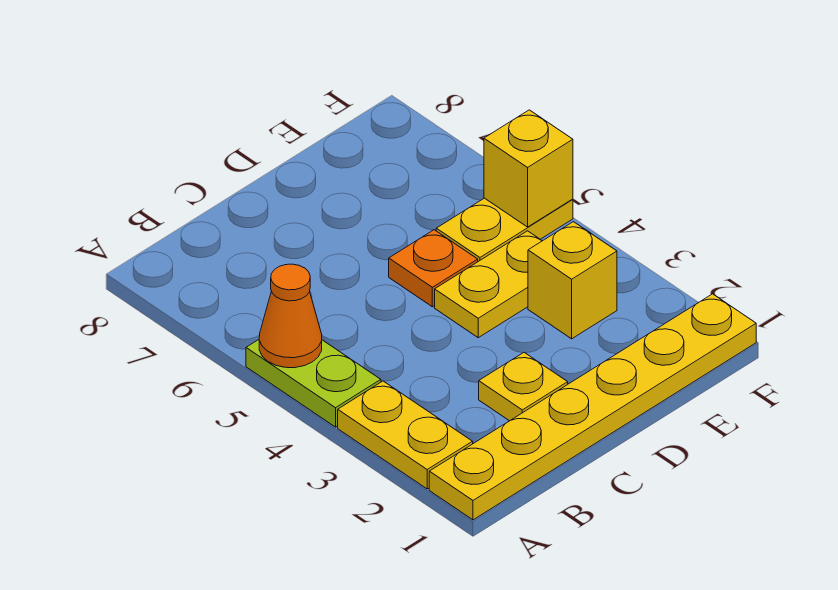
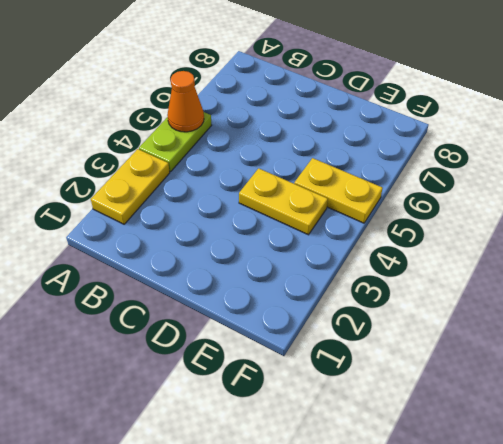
none -> yellow 1x6 plate [429,294,756,520]
none -> yellow 1x1 plate [479,353,568,421]

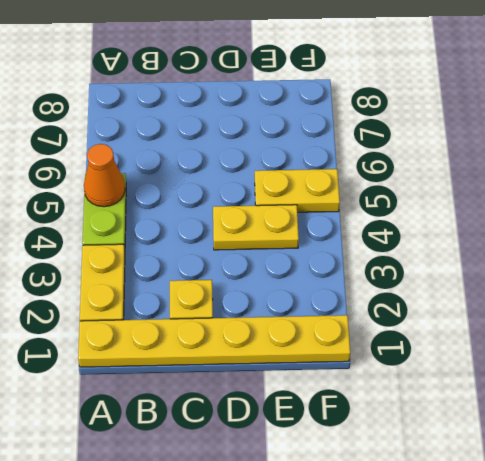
none -> orange 1x1 plate [389,230,478,307]
none -> yellow 1x1 brick [528,222,617,339]

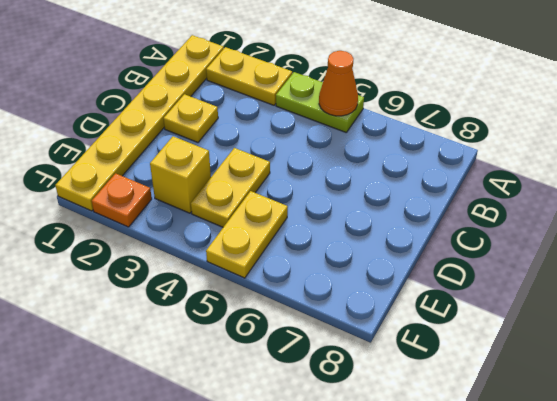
orange 1x1 plate [92,173,152,227] -> orange 1x1 plate moved to [389,230,478,307]
none -> yellow 1x1 brick [484,110,573,227]

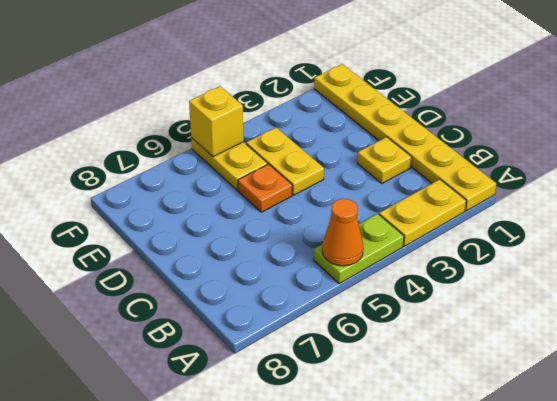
none -> yellow 1x1 brick [528,222,617,339]

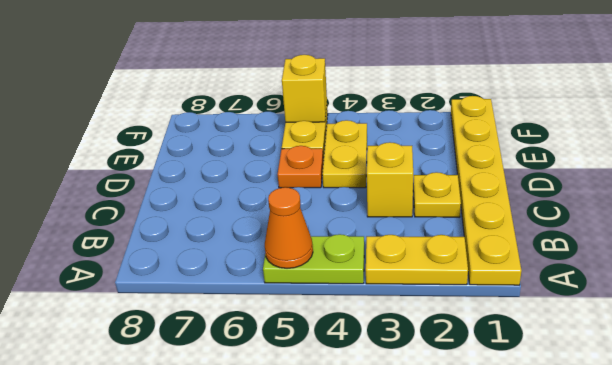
yellow 1x1 brick [367,142,413,217] -> yellow 1x1 brick moved to [528,222,617,339]

